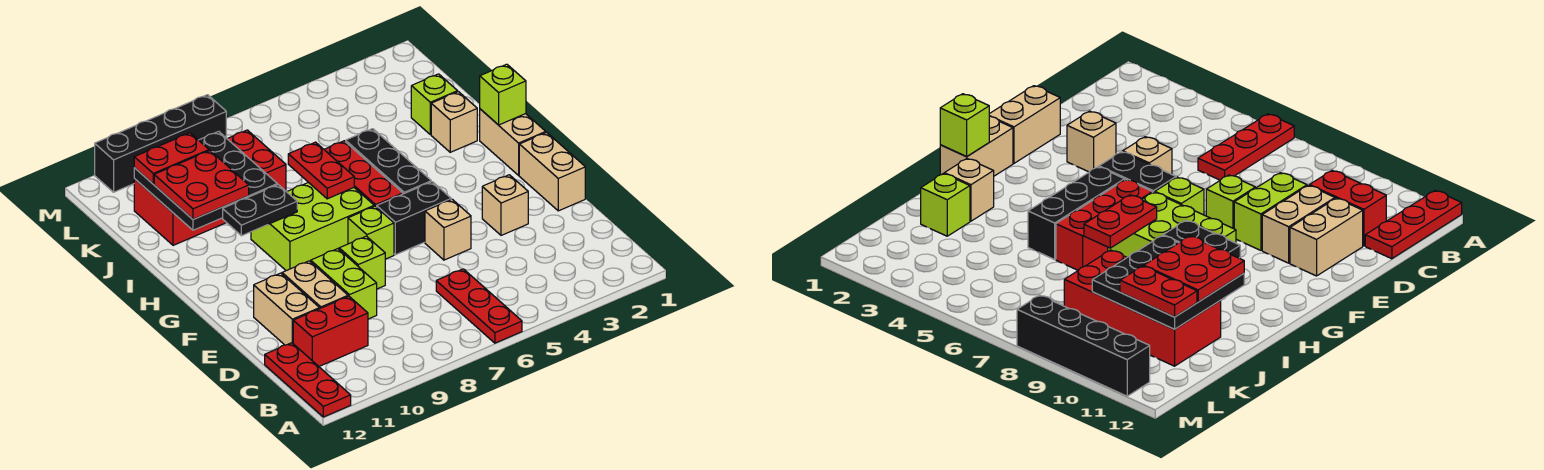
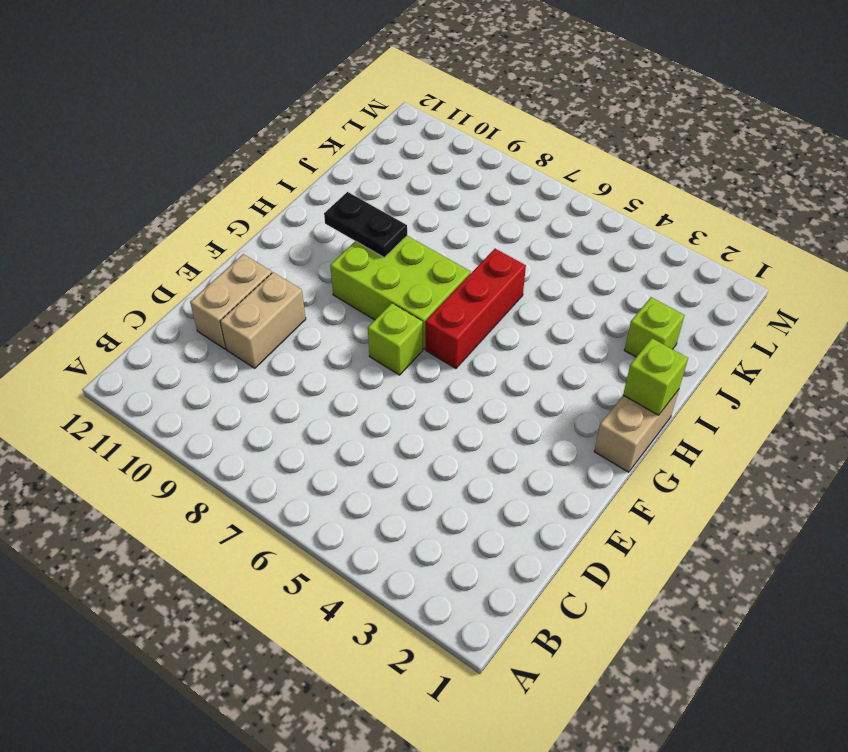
none -> red 1x3 plate [436,269,522,343]
none -> red 1x3 plate [265,343,351,417]
none -> red 1x2 brick [293,296,368,366]

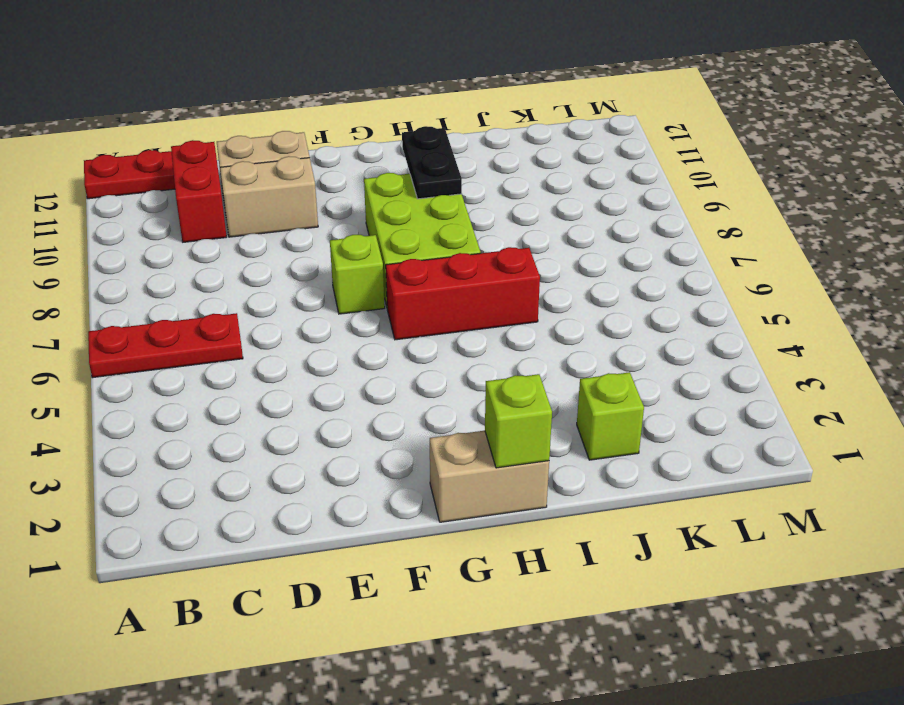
none -> lime 1x2 brick [311,249,377,319]
none -> tan 1x2 brick [519,132,585,211]
none -> tan 1x1 brick [482,175,528,235]

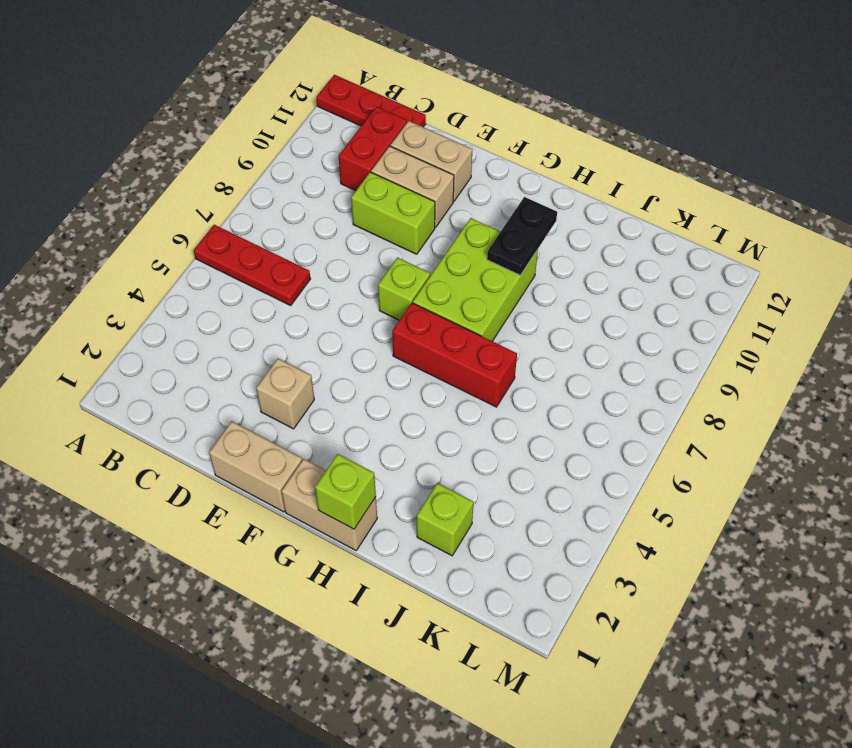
none -> tan 1x1 brick [425,199,471,260]
none -> lime 1x1 brick [339,236,385,289]
none -> black 1x2 brick [377,182,451,255]

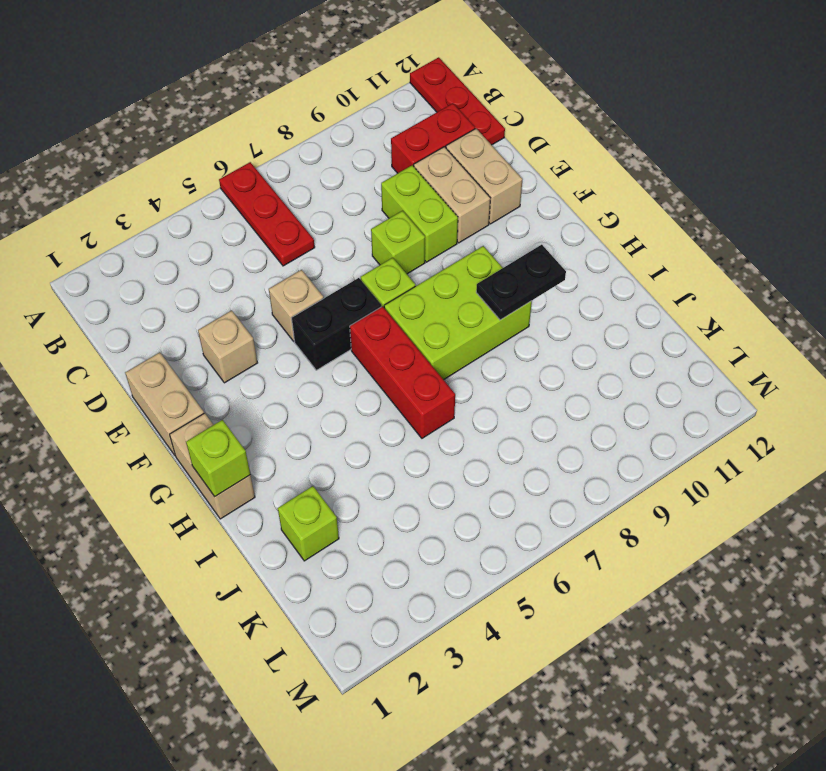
none -> black 1x3 brick [346,129,431,194]
none -> tan 1x1 brick [431,92,477,152]
none -> red 2x4 brick [134,130,286,245]

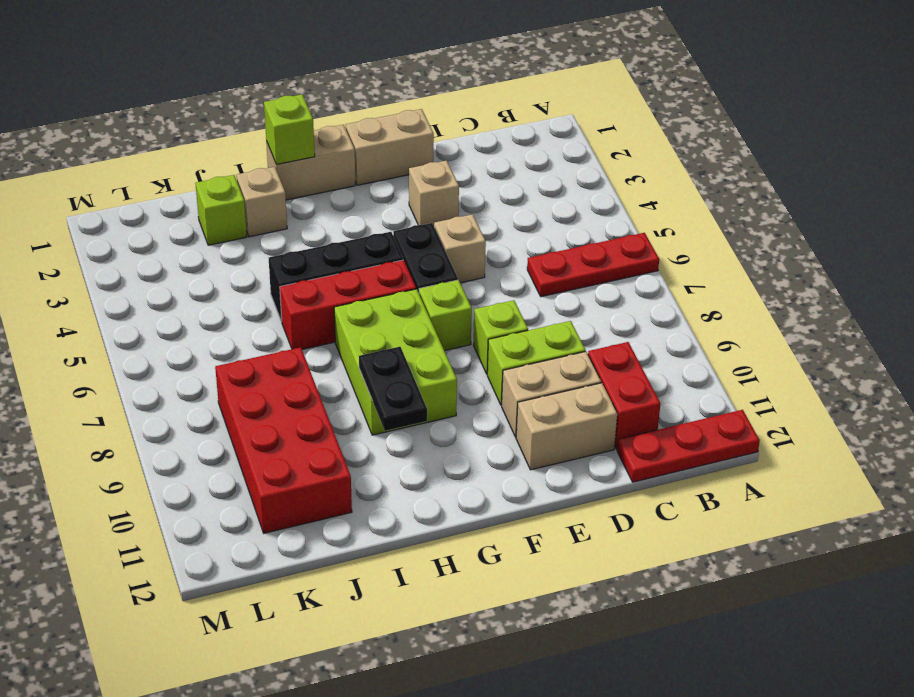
none -> black 1x4 brick [95,95,226,192]
none -> red 1x2 plate [288,142,354,199]
none -> black 3x3 plate [134,131,277,230]

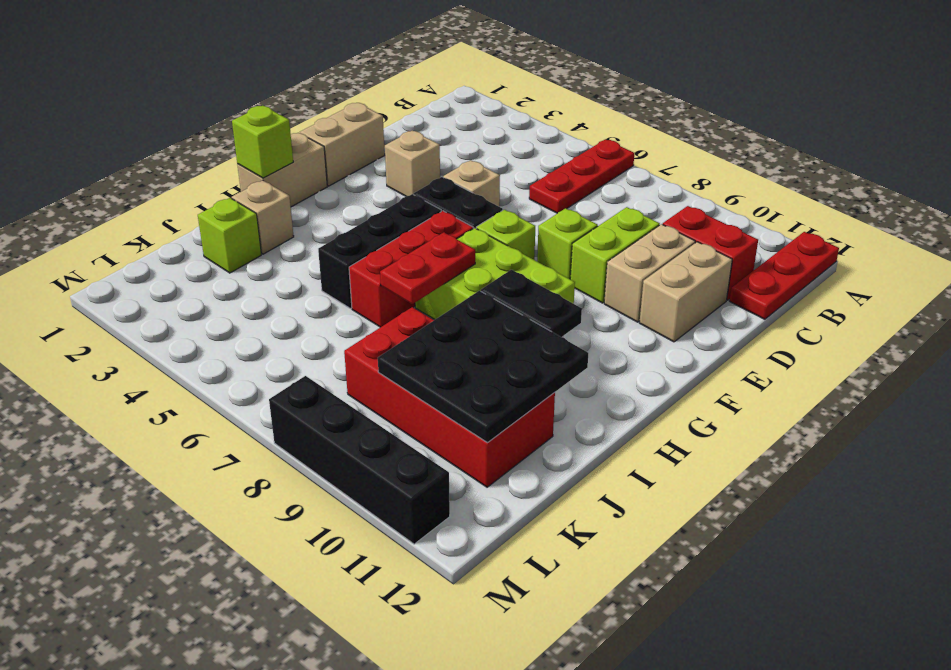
none -> red 2x2 plate [154,151,249,219]
none -> red 1x2 plate [134,133,209,184]

